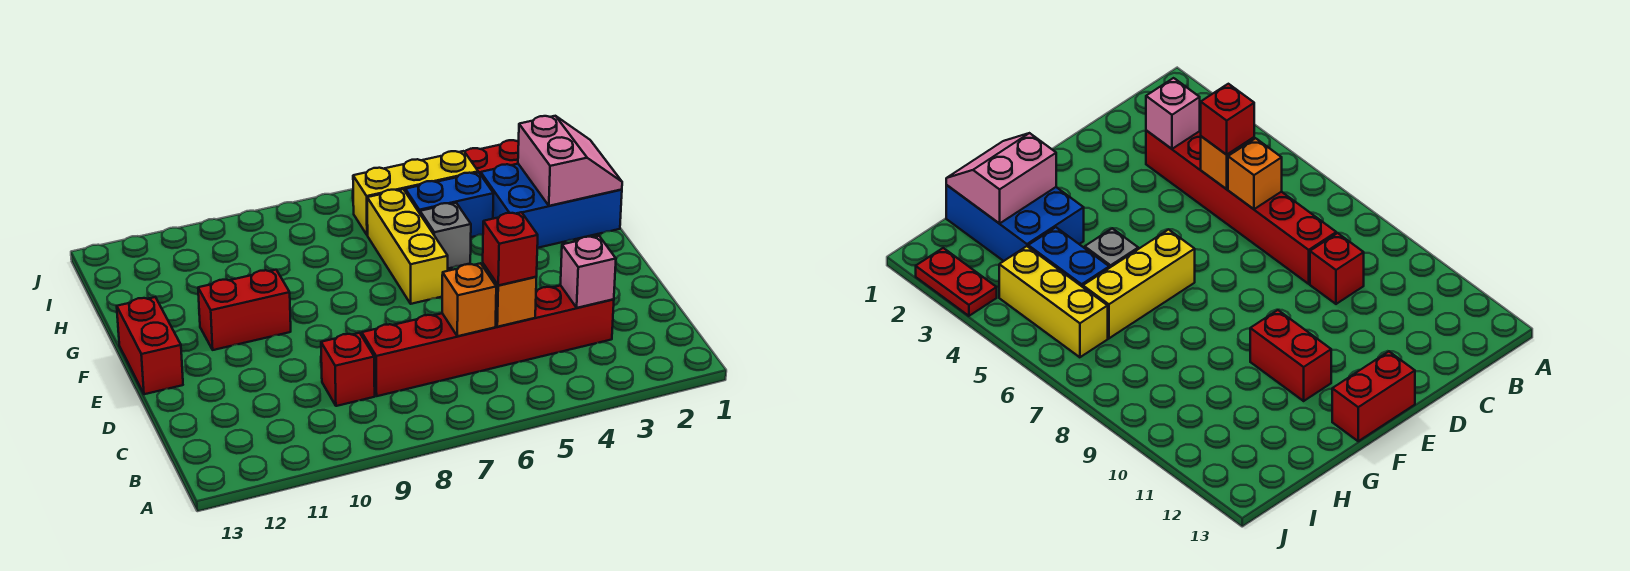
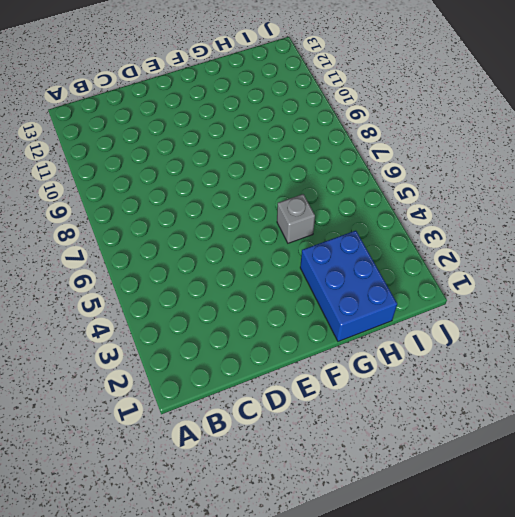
none -> red 1x6 brick [362,286,614,396]
none -> red 1x1 brick [321,333,375,406]
none -> red 1x2 brick [117,297,183,394]

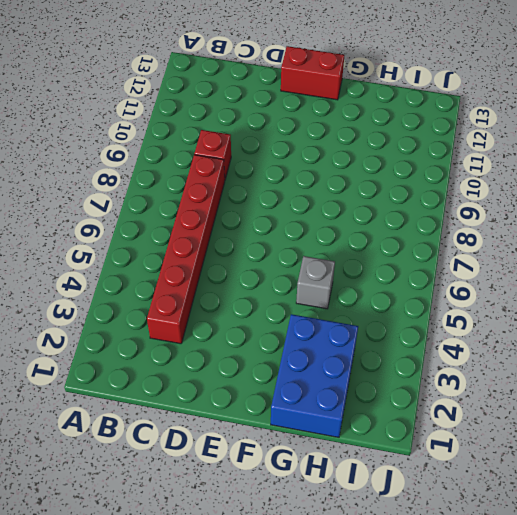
none -> yellow 1x3 brick [367,189,448,304]
none -> red 1x2 brick [198,270,291,350]
none -> blue 1x2 brick [405,172,494,237]

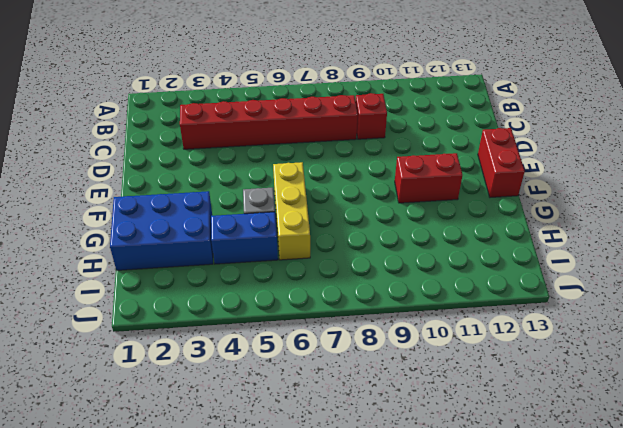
none -> yellow 1x3 brick [353,151,478,235]
none -> red 1x2 plate [465,140,519,174]
none -> pink 1x1 brick [561,236,616,308]

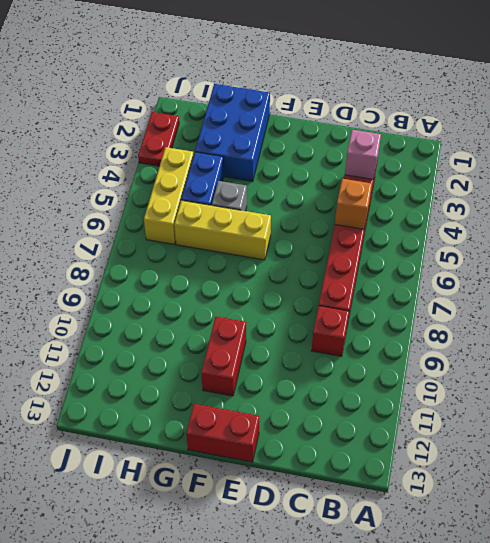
none -> orange 1x1 brick [442,263,496,336]
none -> pink 2x2 slope [518,116,622,206]
none -> red 1x1 brick [483,212,538,285]

